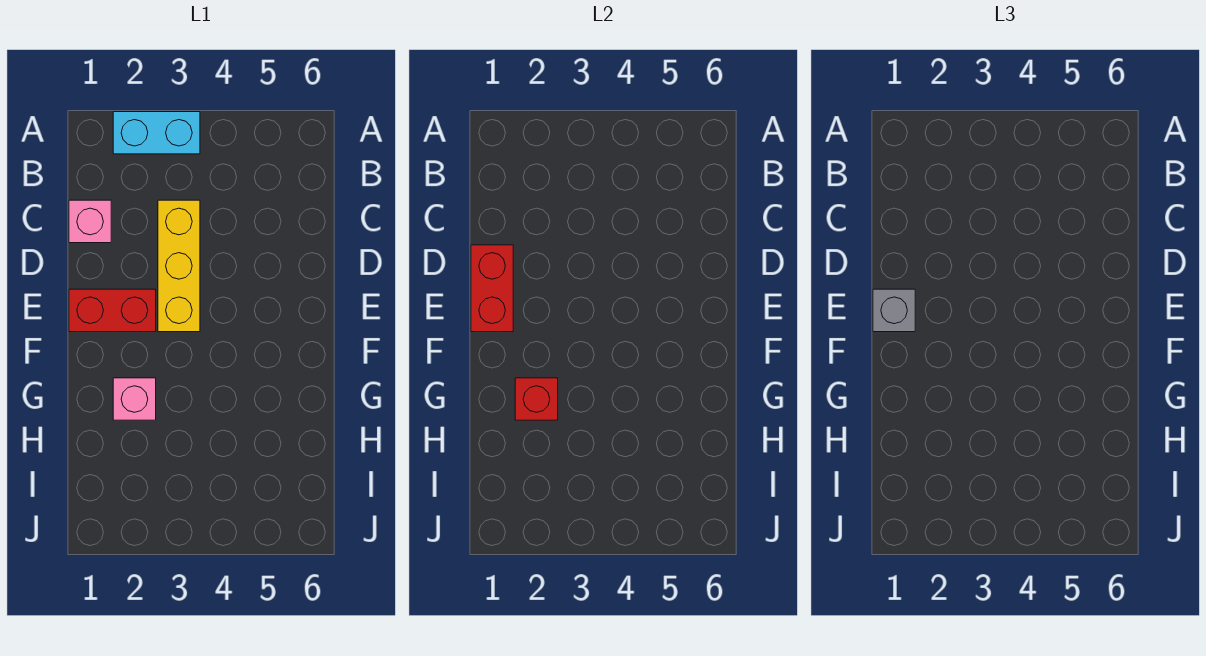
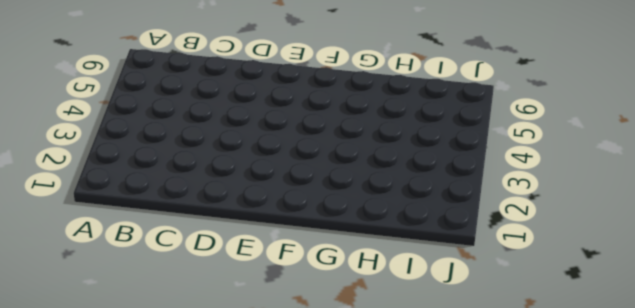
none -> cyan 1x2 brick [113,112,200,154]
none -> pink 1x1 brick [69,200,111,243]

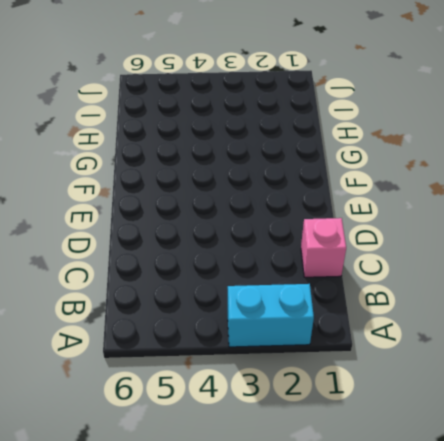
none -> yellow 1x3 brick [158,200,200,332]
none -> red 1x2 brick [69,289,156,332]

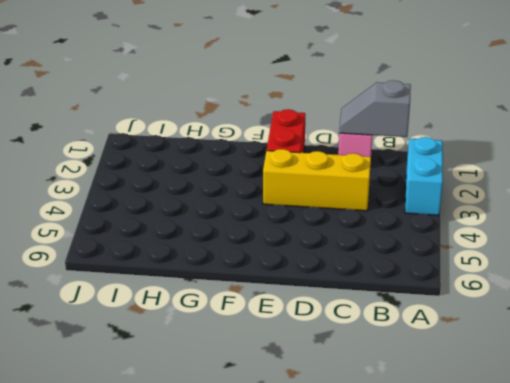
grey 1x2 slope [339,80,411,137] -> none
none -> pink 1x1 brick [113,378,156,420]
none -> red 1x2 brick [471,245,513,332]

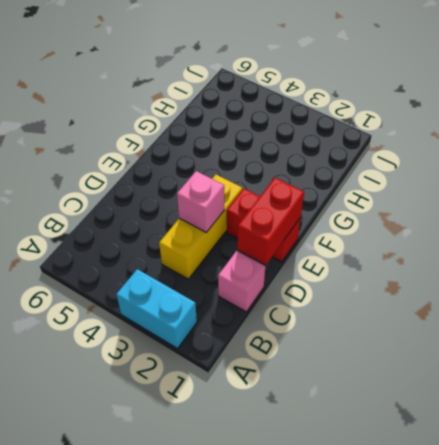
pink 1x1 brick [177,171,224,233] -> pink 1x1 brick moved to [113,378,156,420]
none -> red 1x1 brick [515,378,558,420]
none -> grey 1x1 brick [873,289,915,332]

